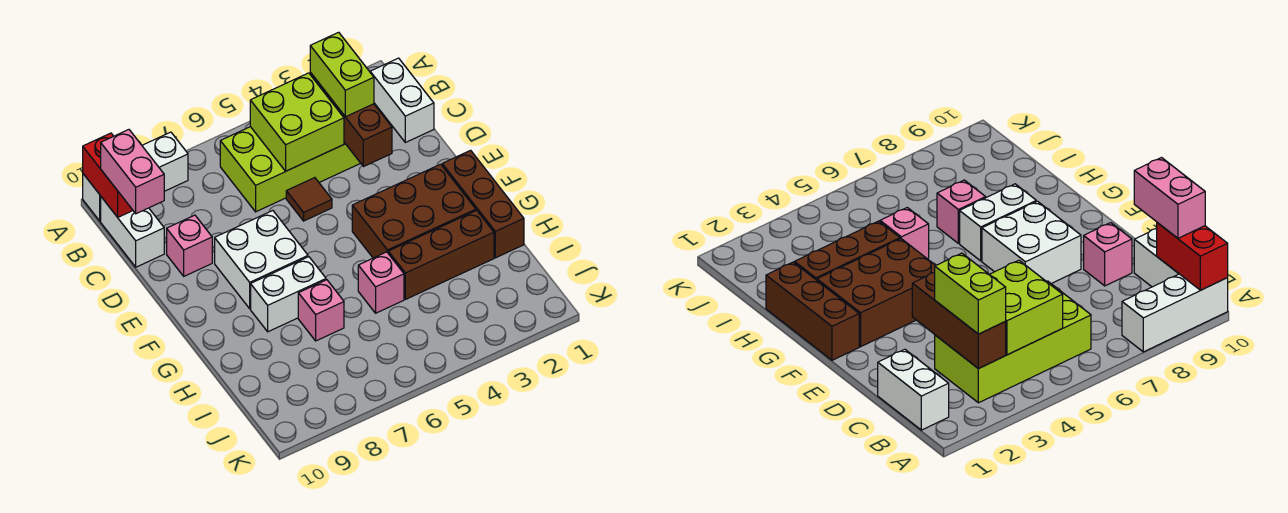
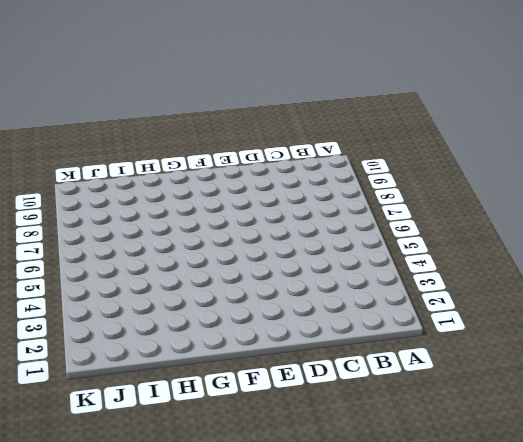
none -> white 1x3 brick [83,132,188,221]
none -> white 1x2 brick [370,58,434,142]
none -> lime 2x4 brick [220,127,360,212]

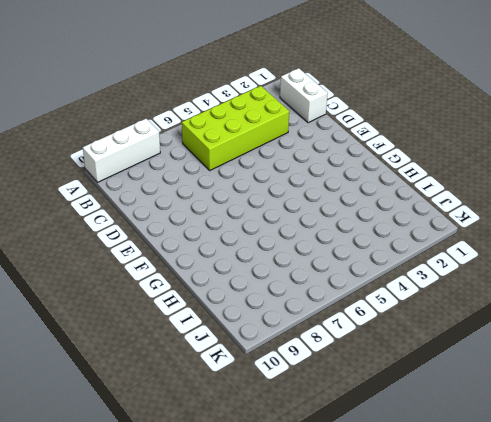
none -> white 1x2 brick [101,197,164,267]
none -> brown 1x1 tile [286,178,332,221]
none -> pink 1x1 brick [167,215,212,276]

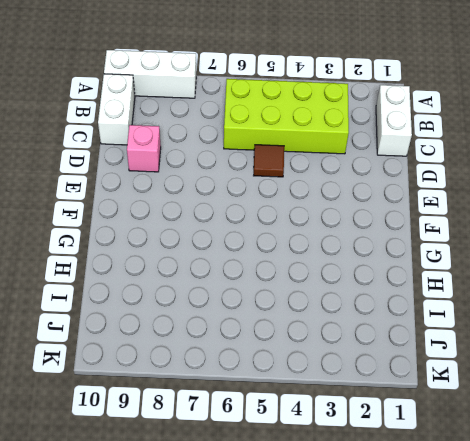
none -> white 2x2 brick [215,211,308,309]
none -> brown 1x3 brick [442,150,524,258]
none -> brown 2x3 brick [352,164,476,258]

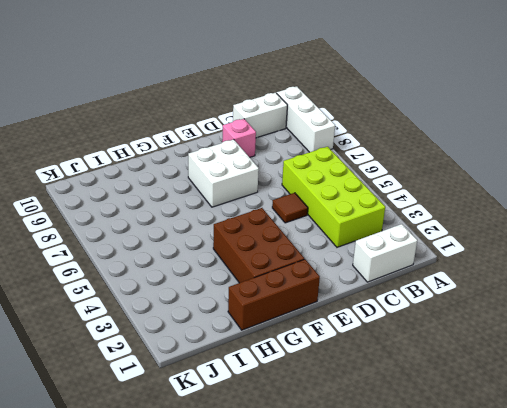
none -> white 1x2 brick [251,257,326,332]
none -> brown 1x3 brick [388,210,494,299]
none -> pink 1x1 brick [358,252,404,313]

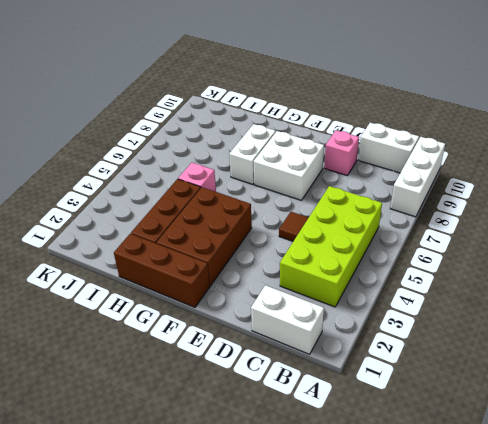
none -> pink 1x1 brick [298,280,344,341]
none -> red 1x2 brick [83,133,133,217]
none -> brown 1x3 brick [310,73,392,167]

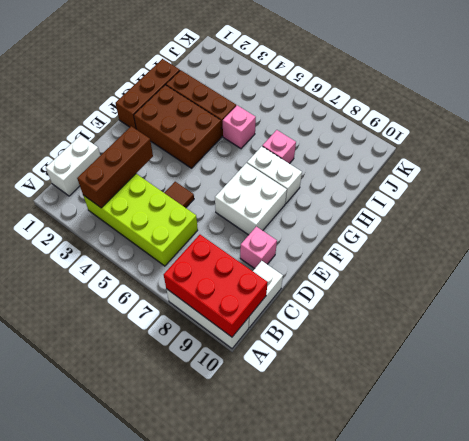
red 2x3 brick [164,235,268,337] -> red 1x2 brick [83,133,133,217]
none -> lime 2x2 brick [250,73,344,171]
none -> lime 1x2 brick [310,32,374,117]
none -> pink 1x2 brick [101,130,164,214]

